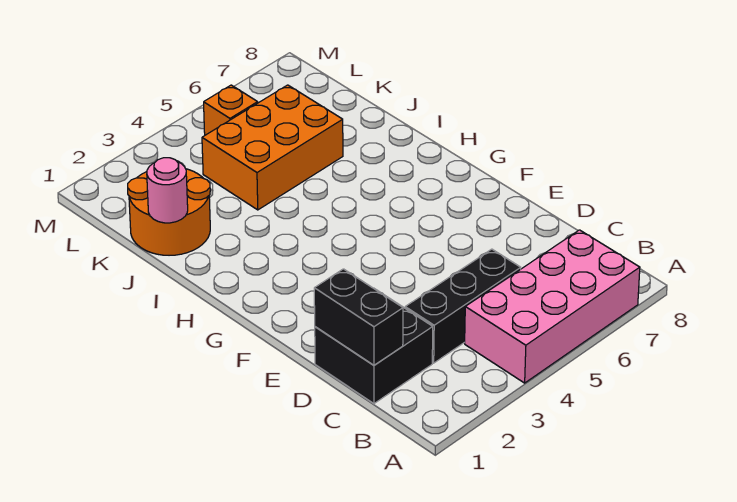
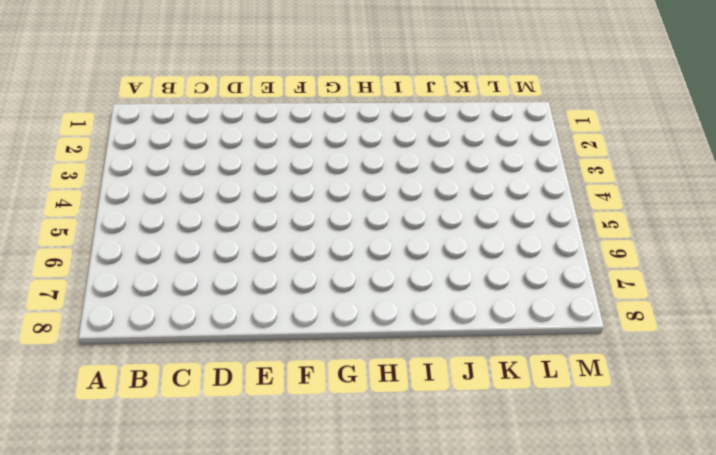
none -> pink 2x4 brick [465,230,640,383]
none -> black 2x2 brick [315,289,433,404]

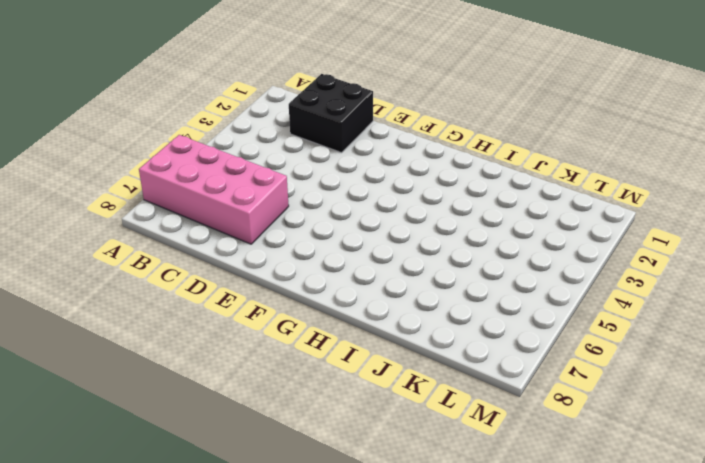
pink 2x4 brick [139,135,289,244] -> pink 2x4 brick turned to [465,230,640,383]
none -> black 1x3 brick [405,249,521,363]
none -> orange 2x2 round brick [128,161,210,255]

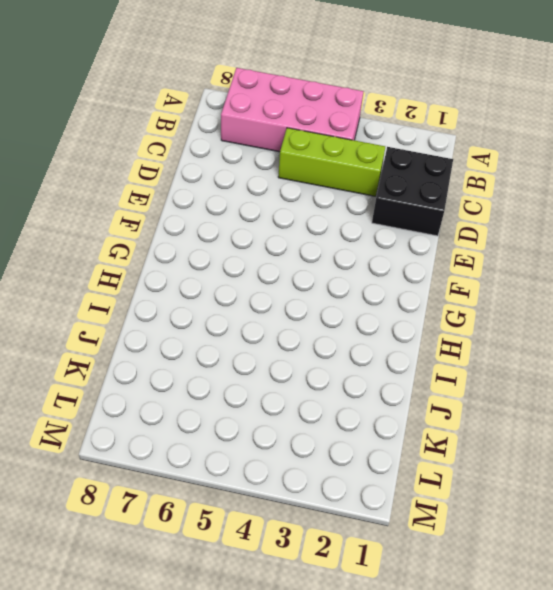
lime 1x3 brick [278,128,385,196] -> black 1x3 brick [405,249,521,363]
none -> orange 2x2 round brick [128,161,210,255]
none -> orange 2x3 brick [202,85,343,210]

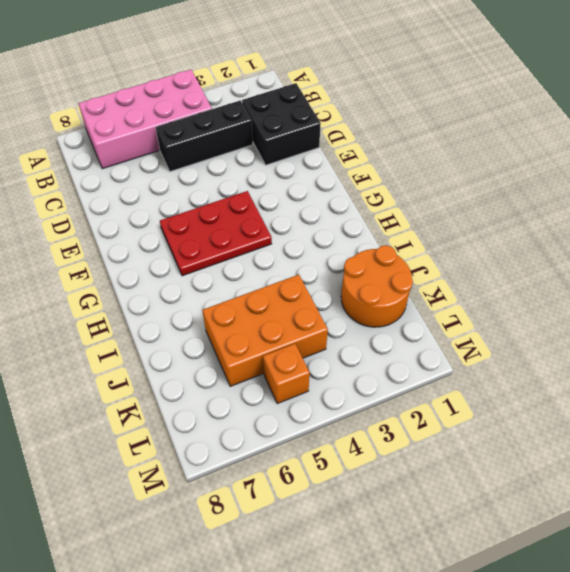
red 2x3 plate [160,191,272,276] -> none
none -> black 1x2 brick [314,269,403,365]
none -> pink 1x1 round brick [147,158,188,223]

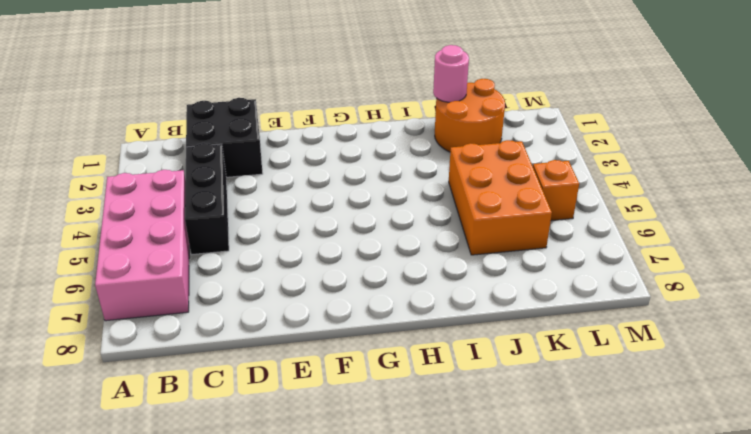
none -> black 1x2 brick [314,269,403,365]

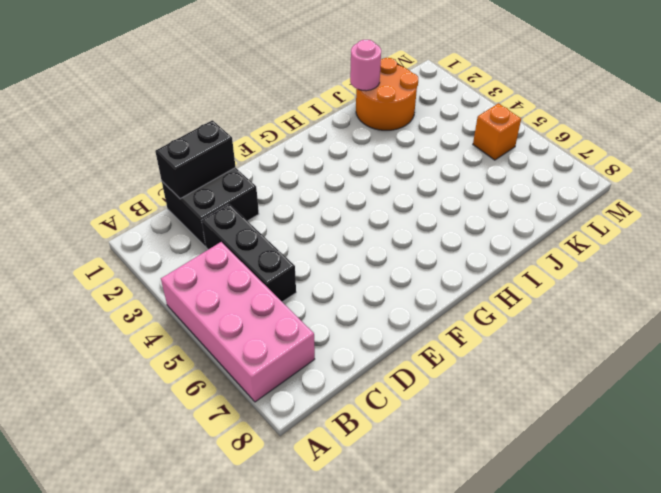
none -> orange 2x3 brick [202,85,343,210]

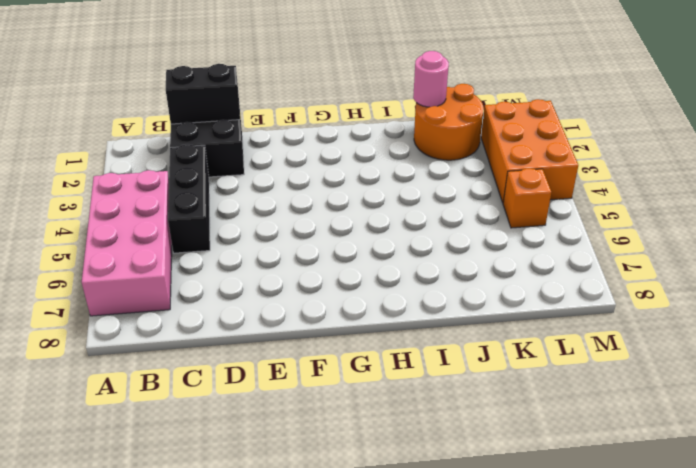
orange 2x3 brick [481,99,578,203] -> orange 2x3 brick moved to [202,85,343,210]

